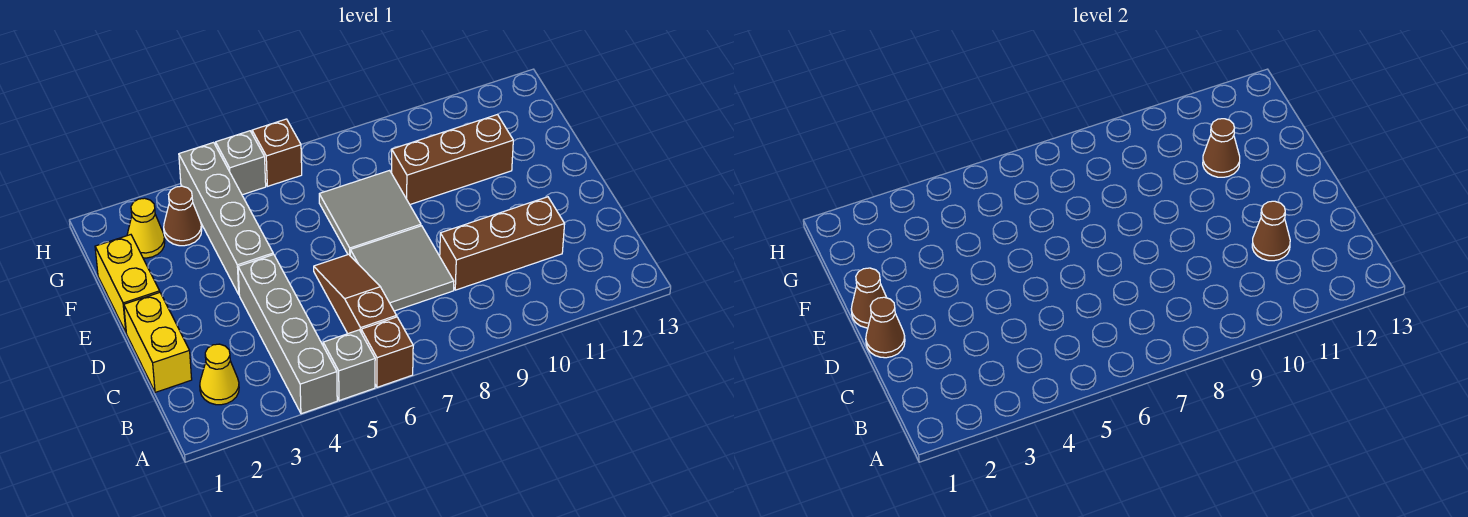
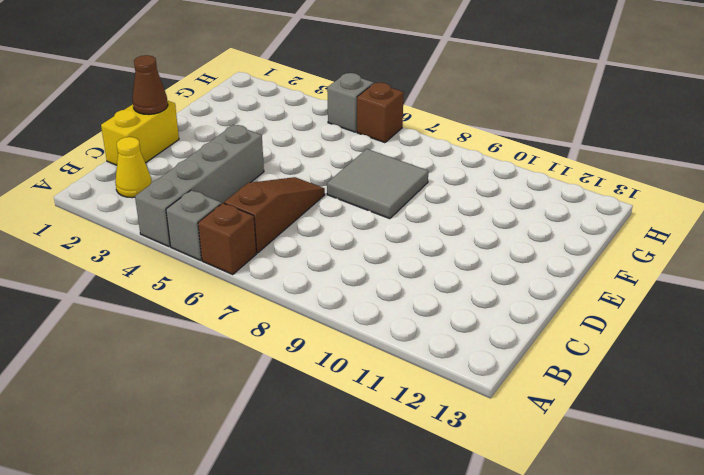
none -> grey 2x2 tile [350,226,454,311]
none -> brown 1x3 brick [440,197,565,290]
none -> yellow 1x2 brick [95,235,160,332]

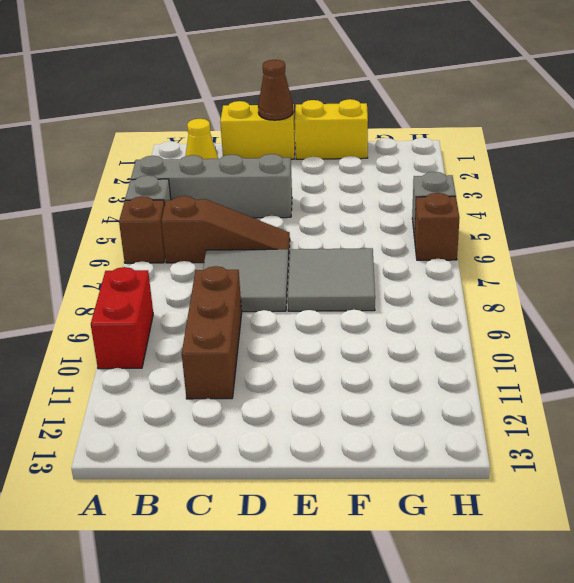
red 1x2 brick [91,267,153,369] -> none
none -> grey 1x4 brick [179,143,273,294]
none -> brown 1x3 brick [392,114,513,204]
none -> yellow 1x1 cone [127,198,165,258]

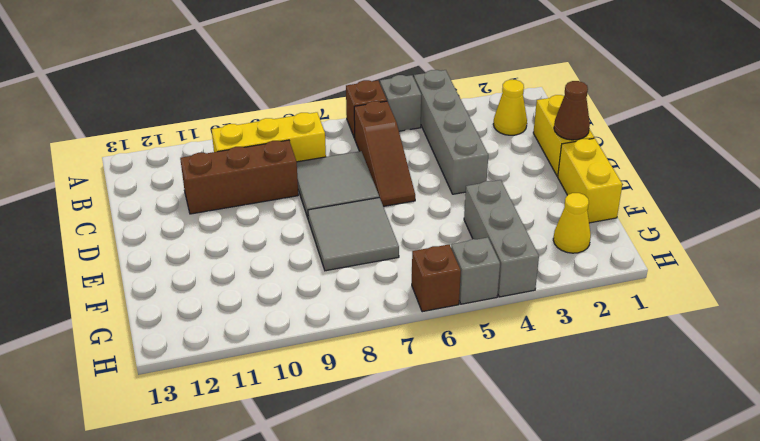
yellow 1x3 brick [212,112,326,162] -> none
grey 1x3 brick [464,180,539,297] -> grey 1x4 brick [179,143,273,294]
none -> brown 1x3 brick [392,114,513,204]
none -> brown 1x1 cone [164,186,202,246]
none -> brown 1x1 cone [1252,201,1290,261]

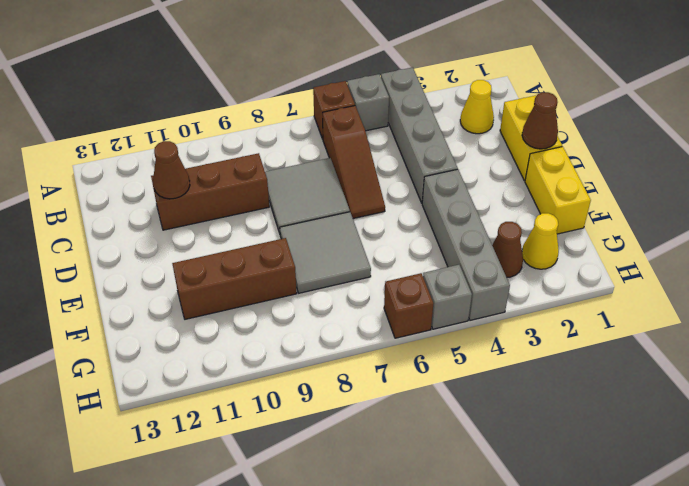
none -> brown 1x1 cone [851,268,887,328]
none -> brown 1x1 cone [1203,119,1240,177]

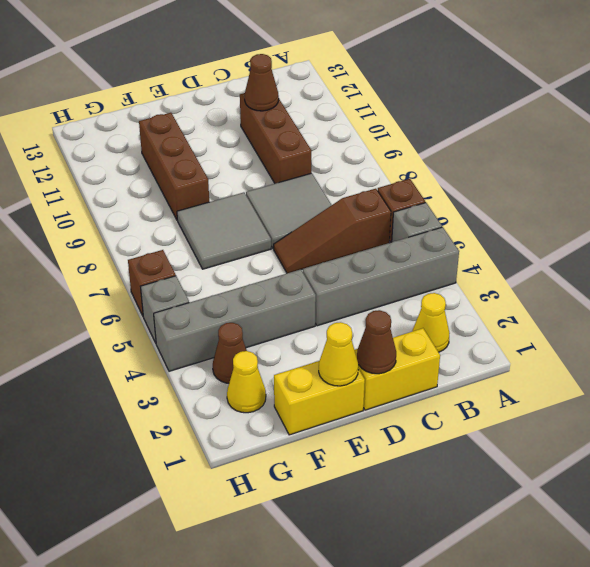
yellow 1x1 cone [319,322,358,386] -> brown 1x1 cone [851,268,887,328]
none -> brown 1x1 cone [1203,119,1240,177]

